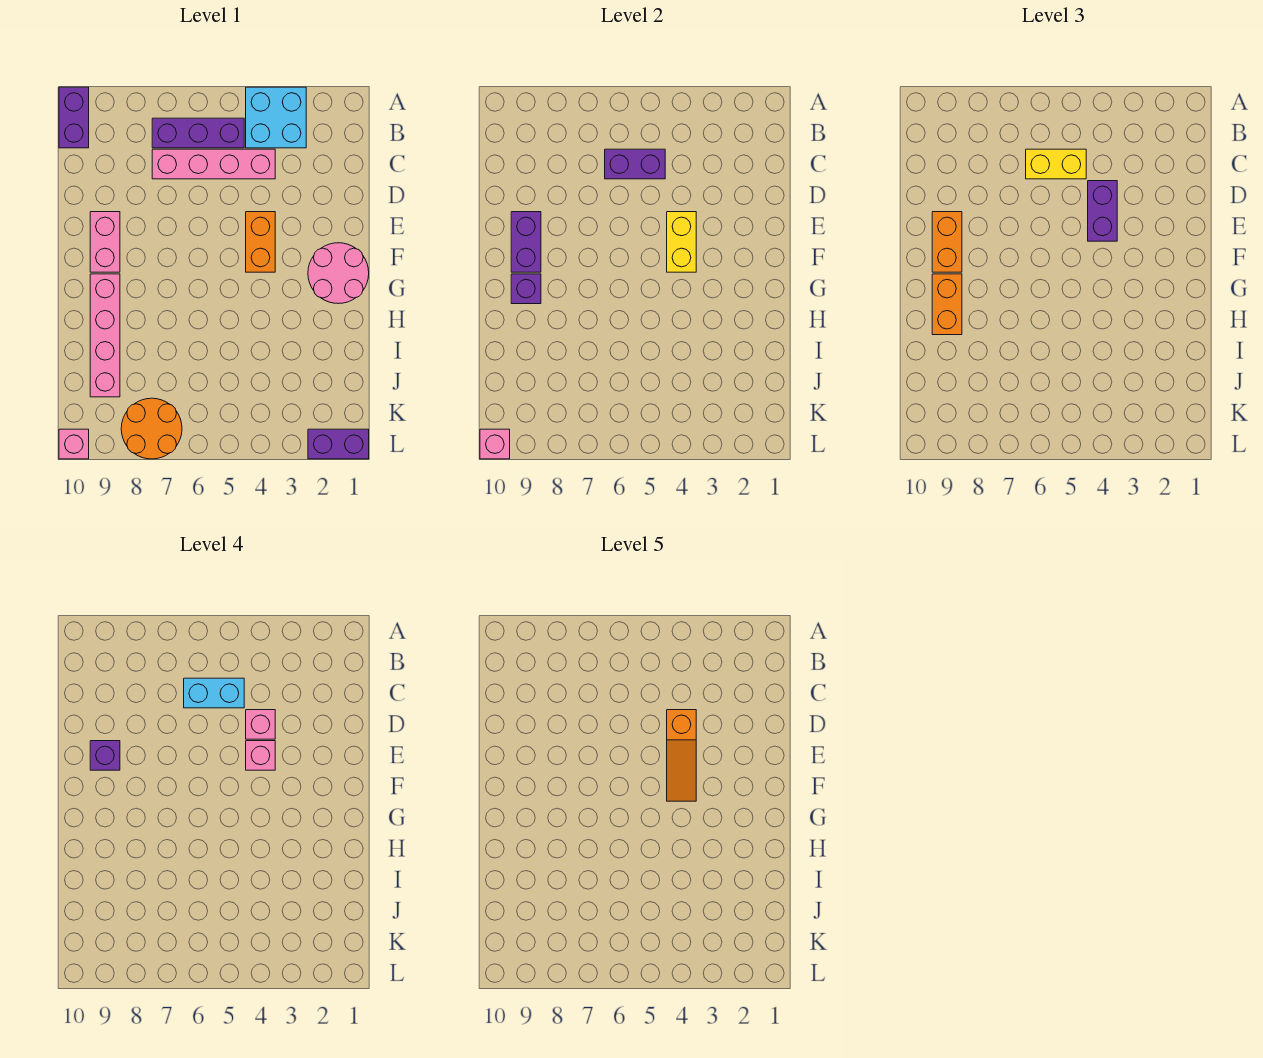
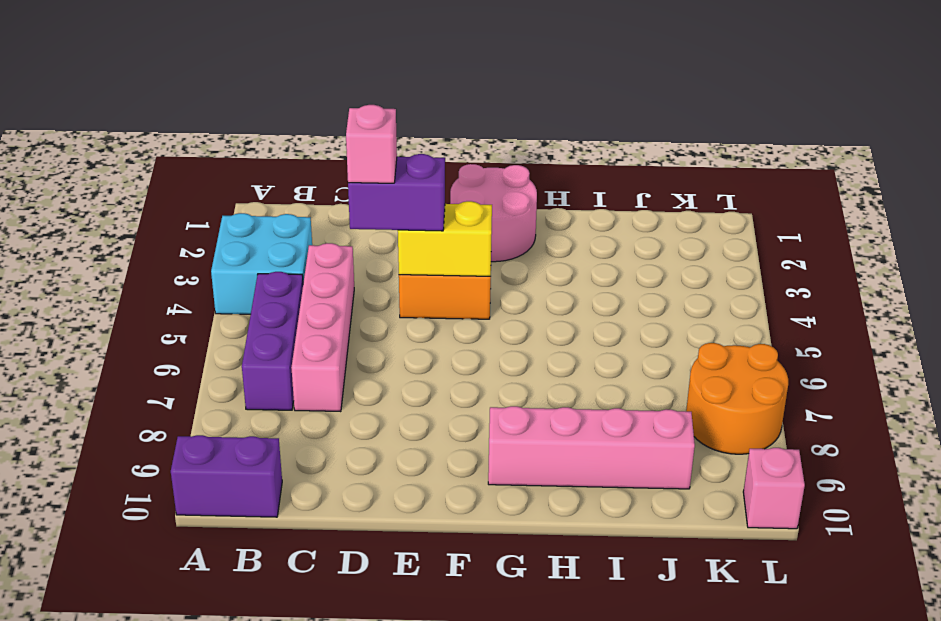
none -> pink 1x2 brick [90,212,120,272]
none -> purple 1x2 brick [308,429,369,459]
none -> purple 1x2 brick [605,149,665,179]

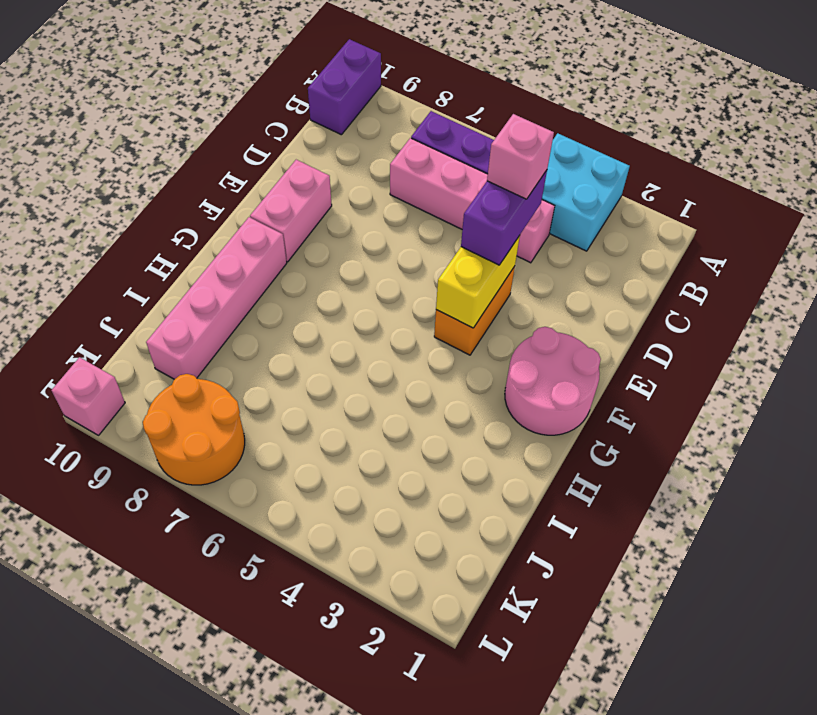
none -> purple 1x2 brick [308,429,369,459]
none -> purple 1x2 brick [605,149,665,179]
none -> purple 1x2 brick [511,212,541,272]

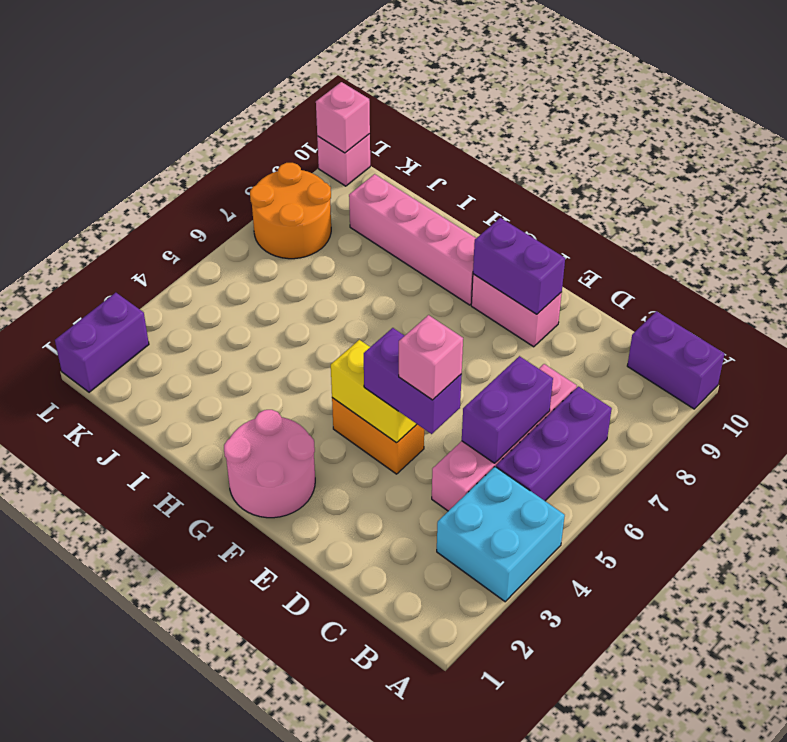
none -> purple 1x1 brick [511,274,541,304]
none -> yellow 1x2 brick [1026,149,1086,179]
none -> orange 1x2 brick [932,212,962,272]

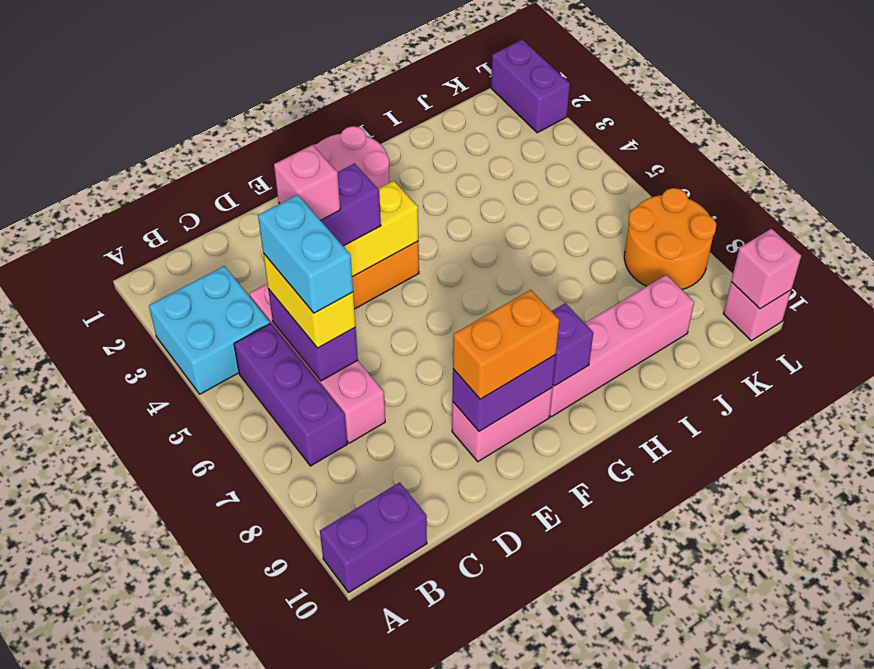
none -> orange 1x2 brick [932,274,962,335]
none -> pink 1x1 brick [246,741,275,770]
none -> purple 1x1 brick [90,741,120,770]

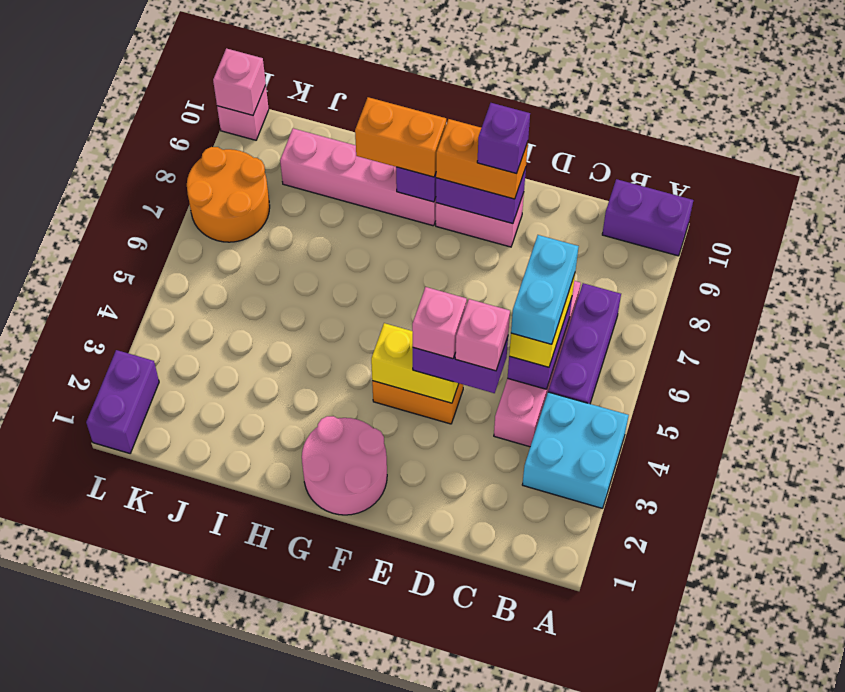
none -> orange 1x3 slope [667,710,696,801]

